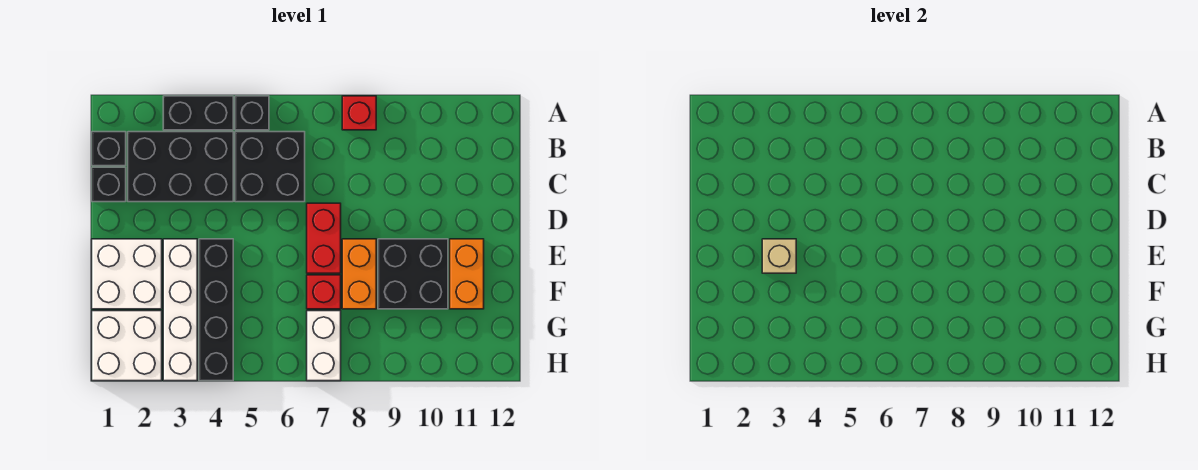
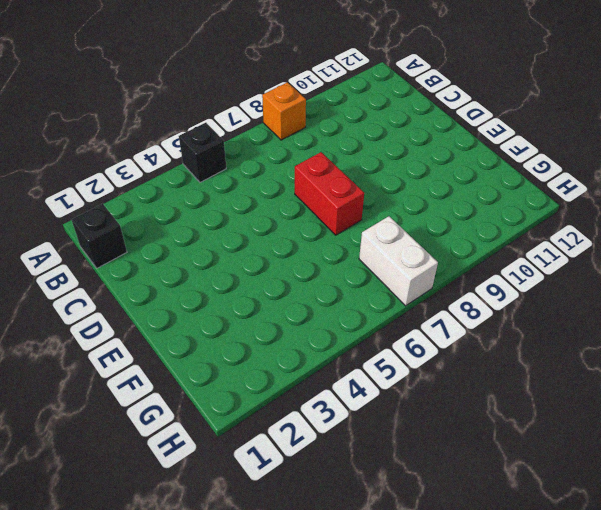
orange 1x1 brick [262,82,306,140] -> red 1x1 brick [342,96,376,130]
none -> black 1x2 brick [163,96,233,130]
none -> black 2x3 brick [128,132,233,202]
none -> black 2x2 brick [235,132,305,202]

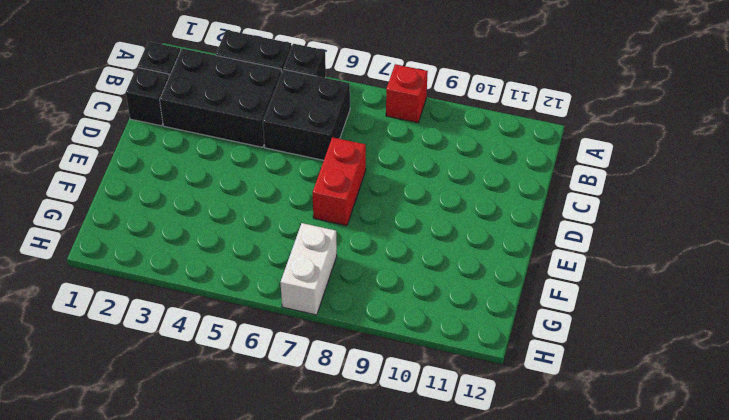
none -> white 2x2 brick [92,239,162,309]
none -> white 1x4 brick [163,239,197,381]
none -> black 1x4 brick [199,239,233,381]

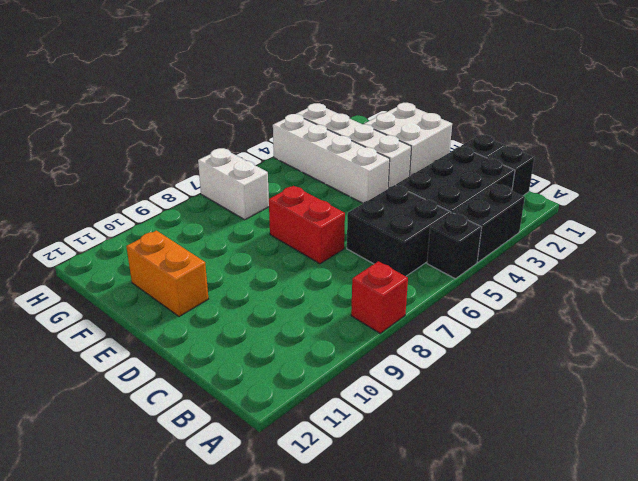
white 1x4 brick [273,114,390,203] -> black 1x4 brick [199,239,233,381]
none -> orange 1x2 brick [342,239,376,309]
none -> black 2x2 brick [378,239,448,309]
none -> red 1x1 brick [307,275,341,309]

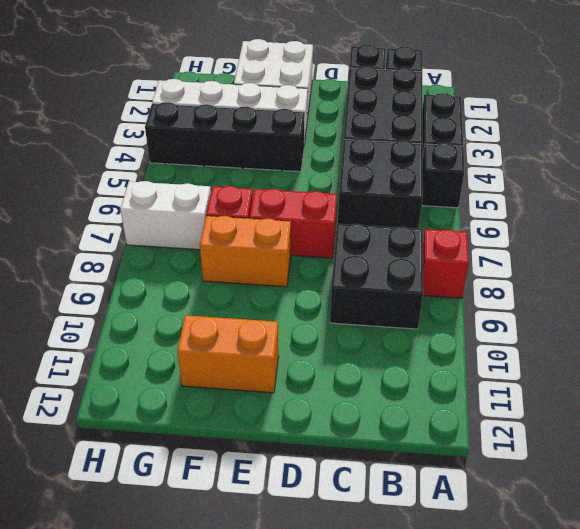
black 2x2 brick [330,224,423,329] -> black 2x2 brick moved to [378,239,448,309]
none -> white 2x2 brick [92,311,162,381]
none -> tan 1x1 brick [762,239,796,273]

